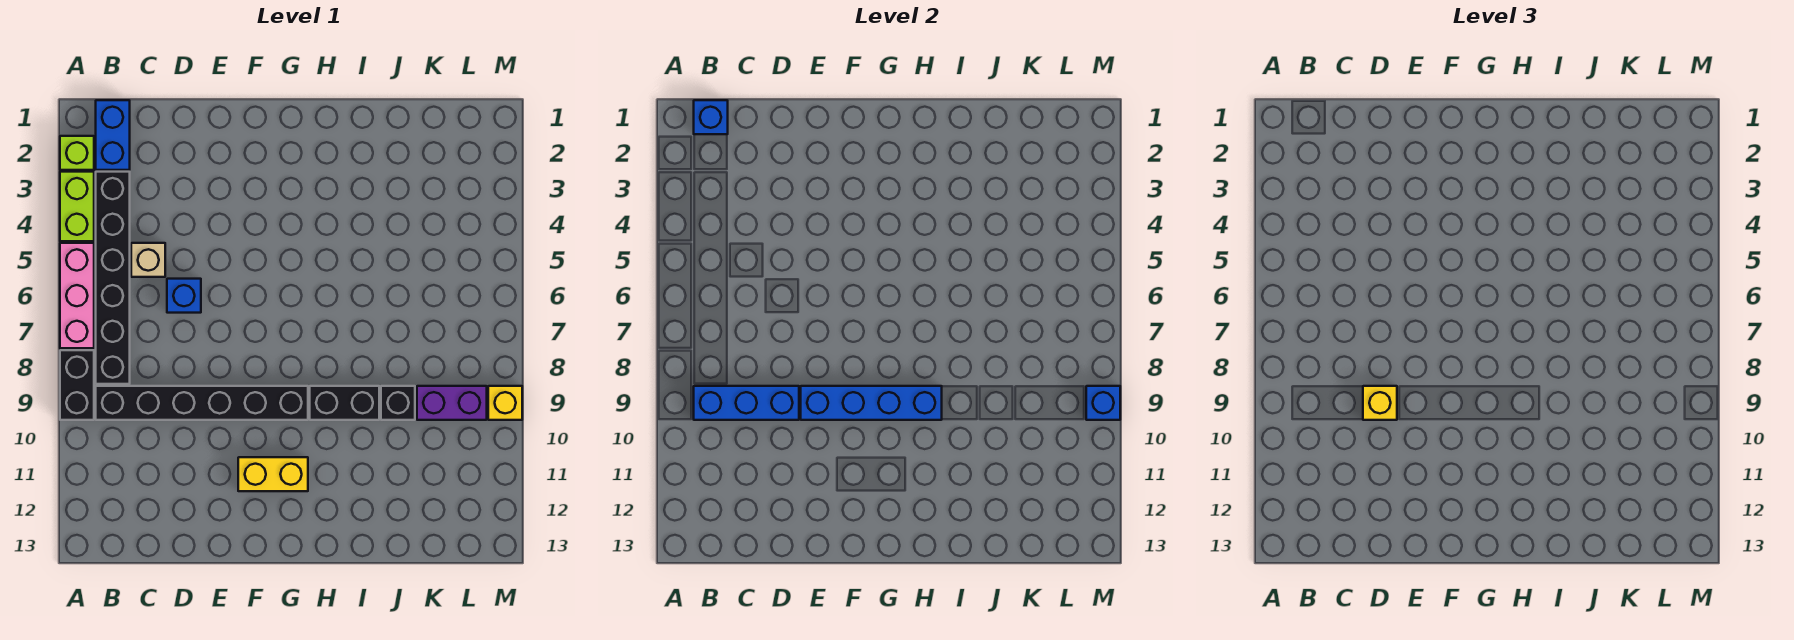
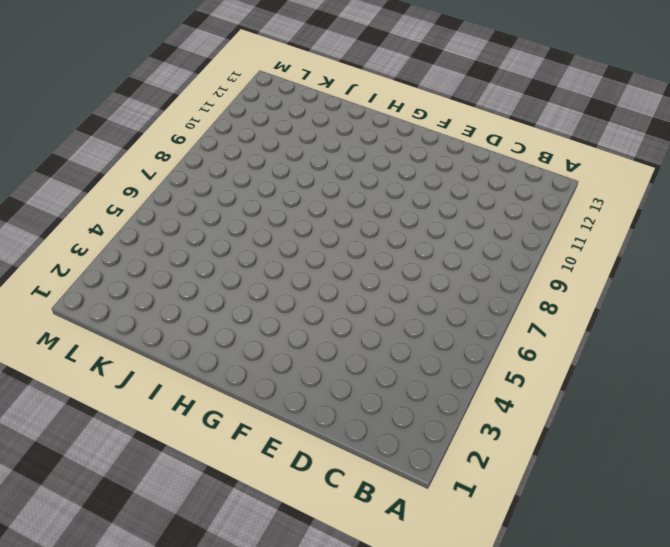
none -> lime 1x1 brick [60,136,94,170]
none -> lime 1x2 brick [60,172,94,241]
none -> pink 1x3 brick [60,243,94,348]

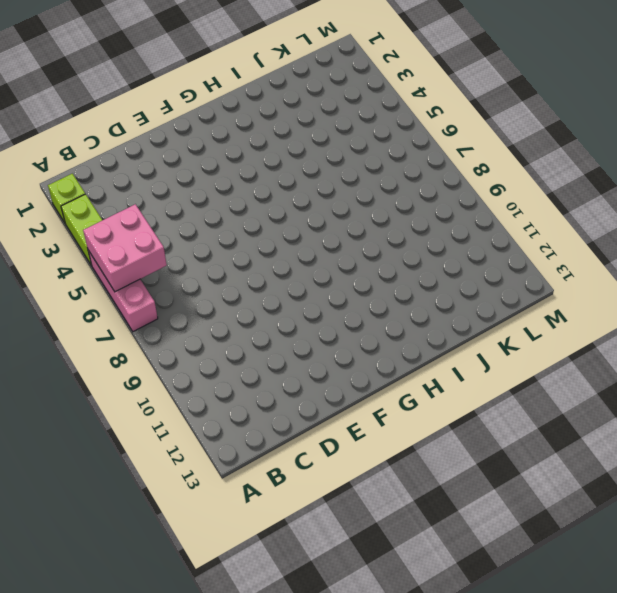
pink 2x2 brick [83,204,167,292] -> none
none -> black 1x2 brick [60,350,94,420]
none -> blue 1x2 brick [96,100,130,170]
none -> black 1x6 brick [96,172,130,384]

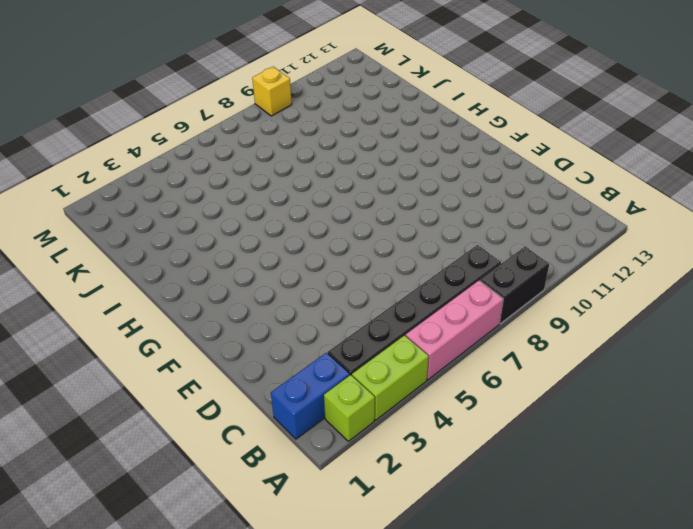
none -> black 1x6 brick [96,386,308,420]
none -> tan 1x1 brick [131,243,165,277]
none -> blue 1x1 brick [167,279,201,313]

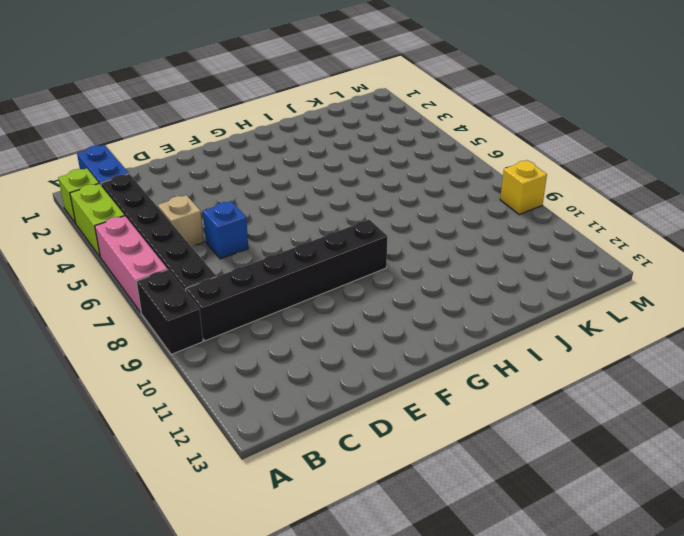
none -> yellow 1x2 brick [238,457,308,491]
none -> black 1x2 brick [310,386,379,420]
none -> black 1x1 brick [381,386,415,420]

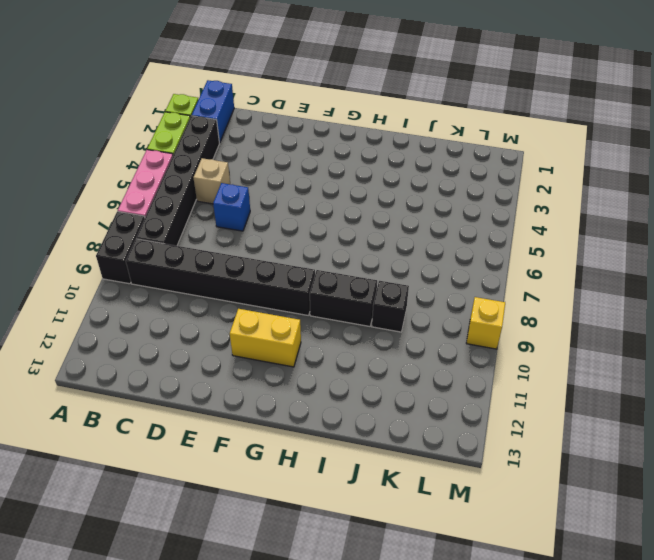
none -> purple 1x2 brick [417,386,487,420]
none -> blue 1x1 brick [694,100,728,134]
none -> blue 1x3 brick [694,386,799,420]

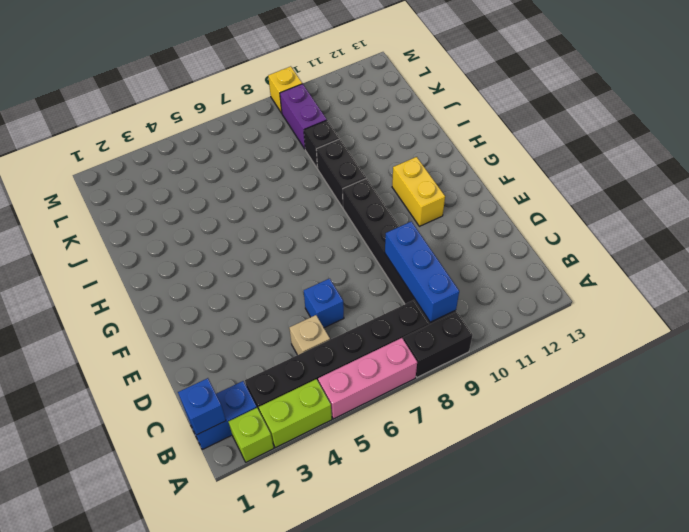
none -> blue 1x4 brick [801,386,942,420]
none -> blue 1x1 brick [1086,386,1120,420]
none -> yellow 1x1 brick [1363,386,1397,420]

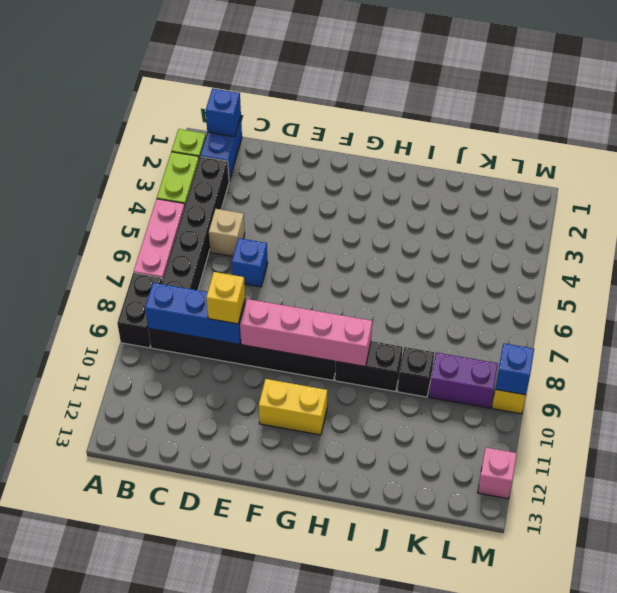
pink 1x4 brick [240,299,372,367] -> blue 1x4 brick [801,386,942,420]
pink 1x1 brick [478,448,517,499] -> none

